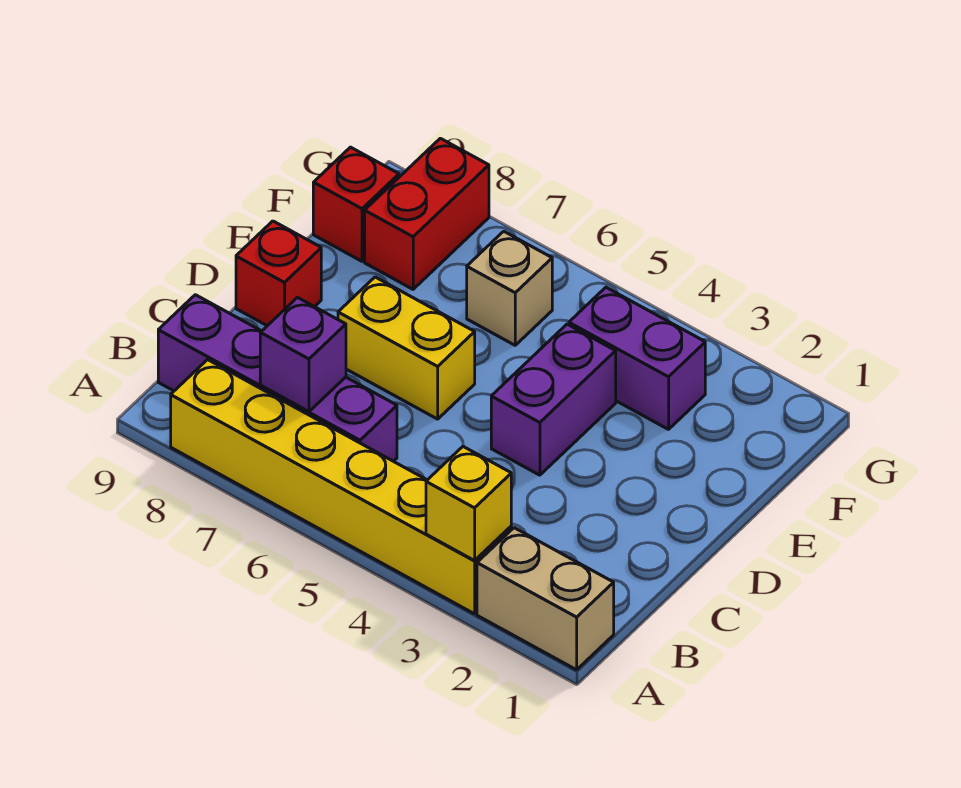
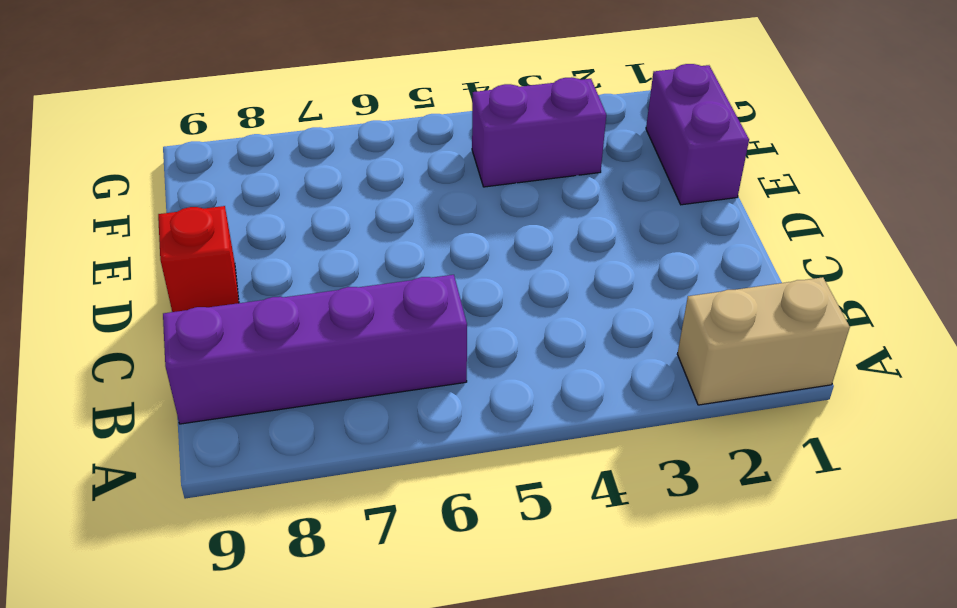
purple 1x2 brick [646,64,749,205] -> purple 1x2 brick moved to [491,324,616,475]
none -> yellow 1x6 brick [171,360,511,614]
none -> yellow 1x2 brick [338,277,475,419]
none -> tan 1x1 brick [467,231,552,345]

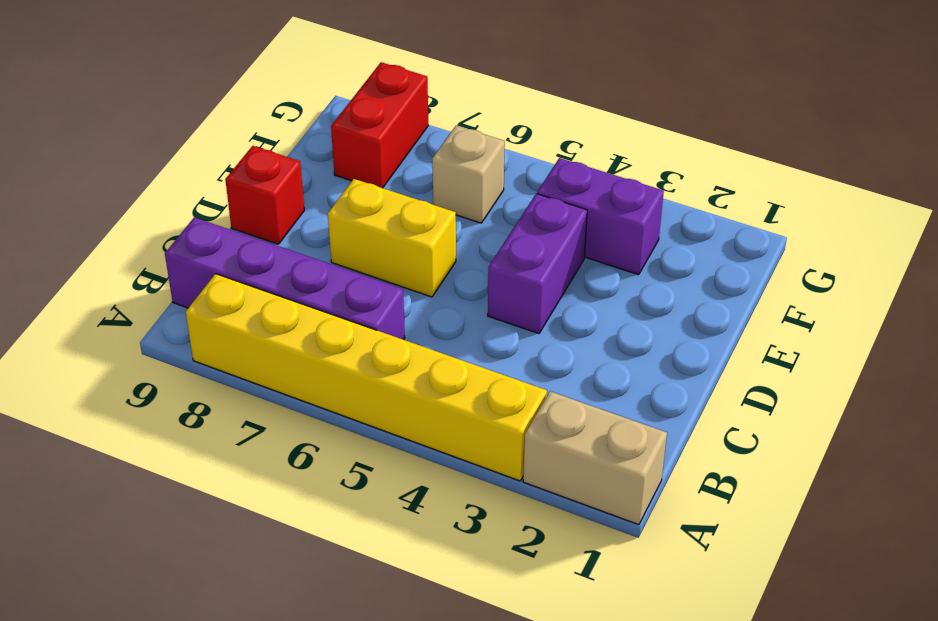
none -> red 1x1 brick [313,147,399,261]
none -> yellow 1x1 brick [426,447,511,561]
none -> purple 1x1 brick [260,298,346,412]

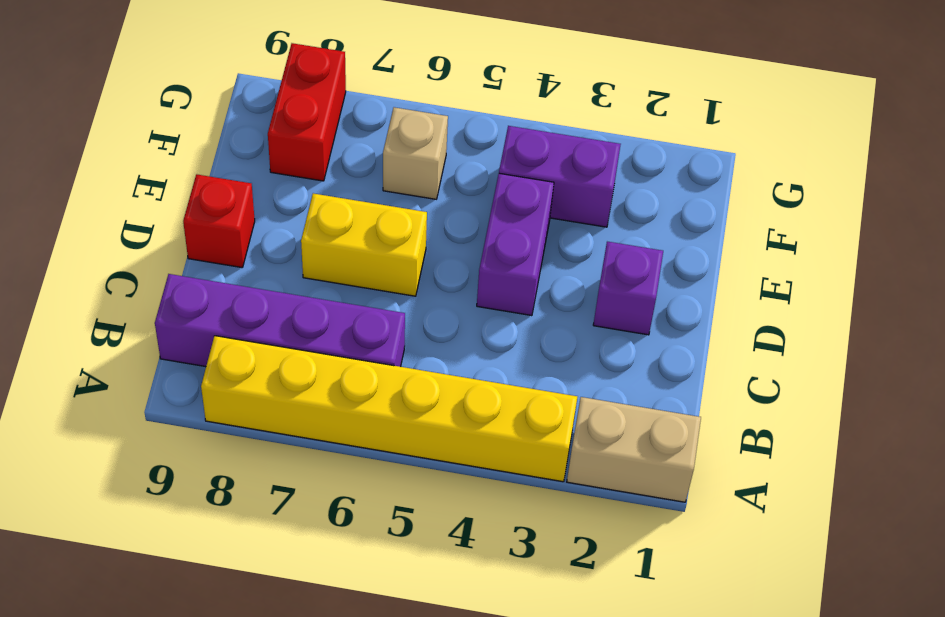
purple 1x1 brick [593,242,663,335] -> purple 1x1 brick moved to [260,298,346,412]
none -> red 1x1 brick [313,147,399,261]
none -> yellow 1x1 brick [426,447,511,561]

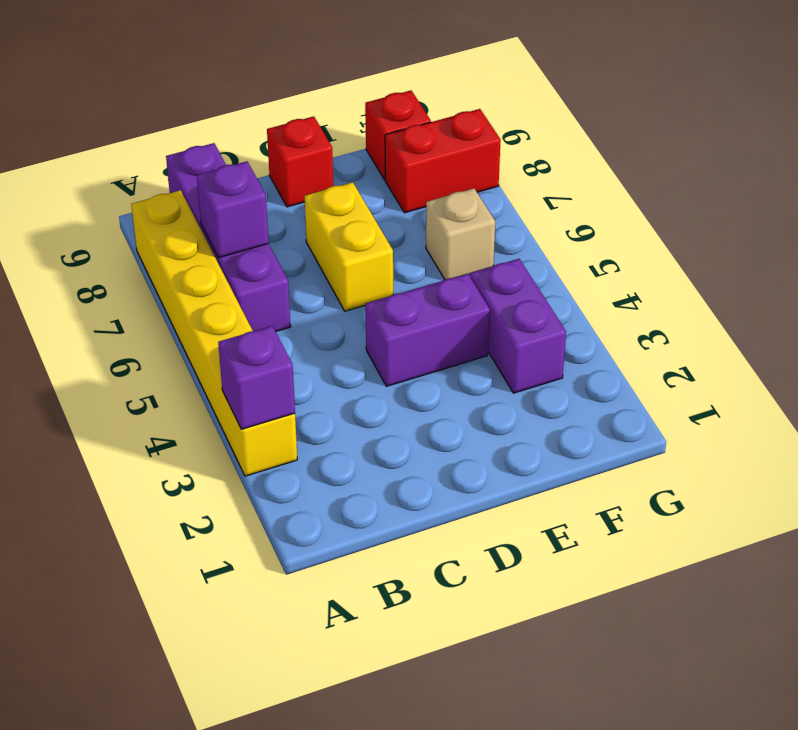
purple 1x1 brick [218,326,295,429] -> yellow 1x1 brick [426,447,511,561]
none -> tan 1x2 brick [477,528,614,670]

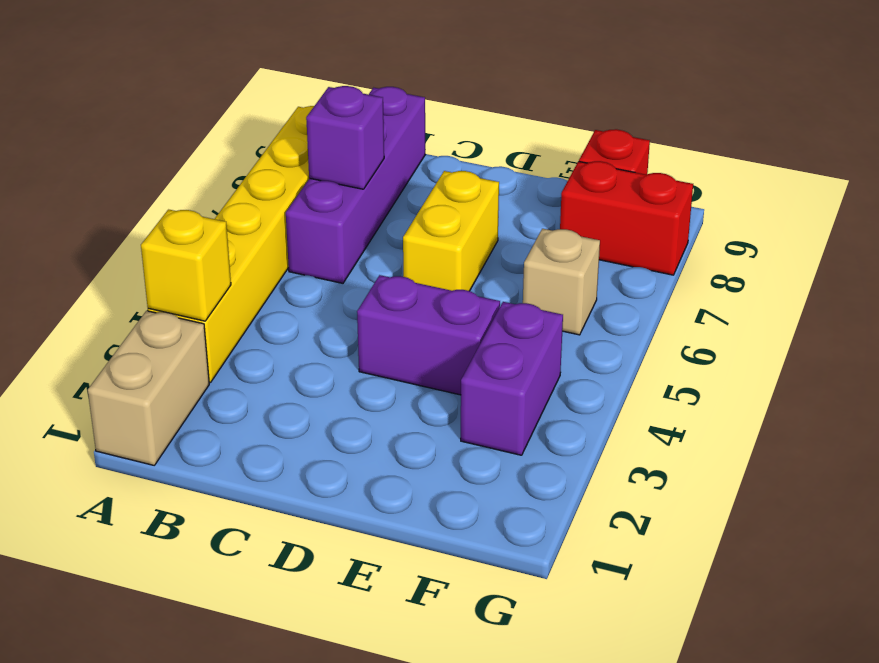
none -> red 1x1 brick [236,221,321,326]

